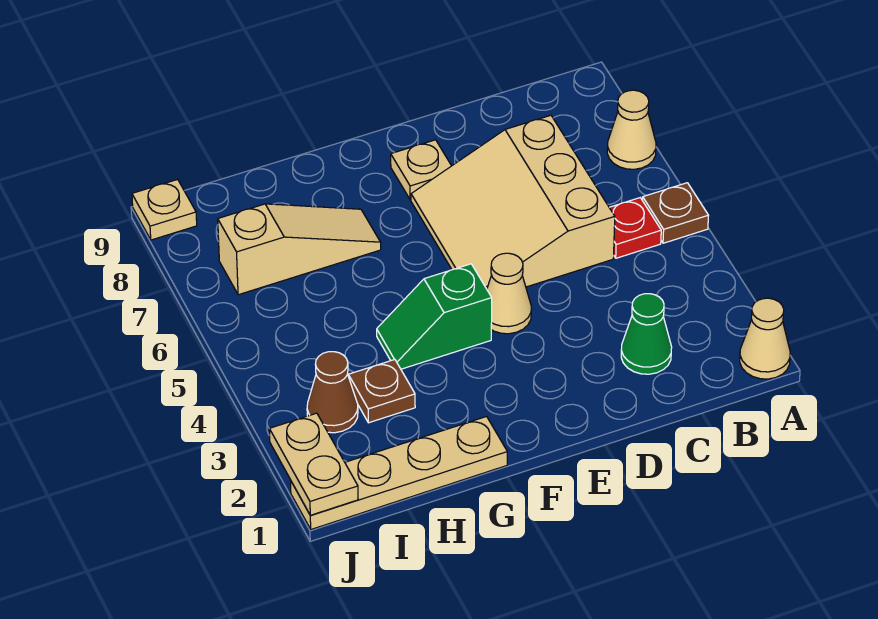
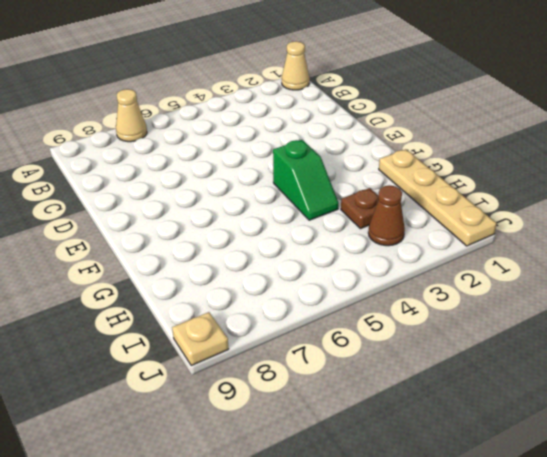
none -> brown 1x1 plate [643,183,709,243]
none -> red 1x1 plate [609,198,661,258]
none -> green 1x1 cone [621,294,672,374]

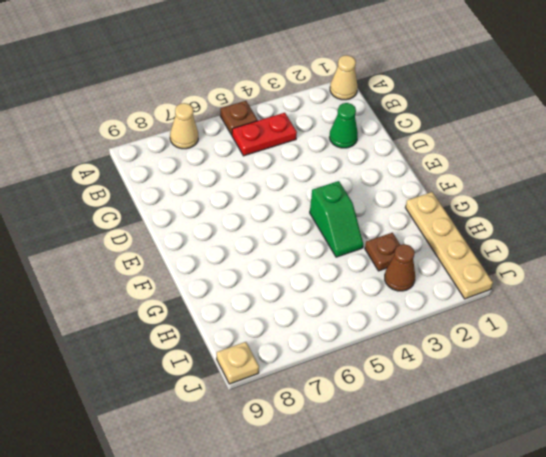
red 1x2 plate [232,113,297,156] -> red 1x1 plate [609,198,661,258]
none -> tan 3x3 slope [411,115,615,289]
none -> tan 1x1 cone [487,253,531,334]
none -> tan 1x1 plate [391,140,451,200]

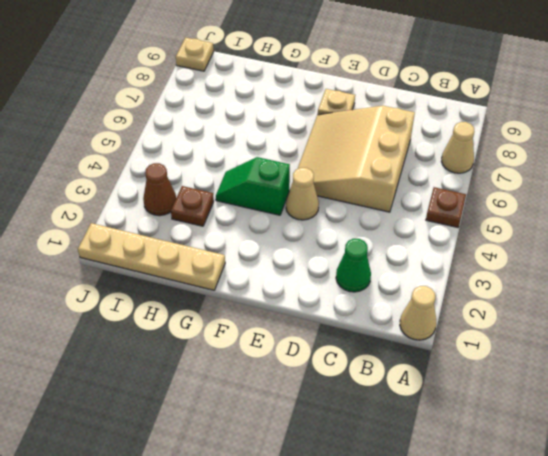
none -> red 1x1 plate [609,198,661,258]
none -> tan 1x3 slope [218,204,381,295]
none -> tan 1x2 plate [269,413,358,515]

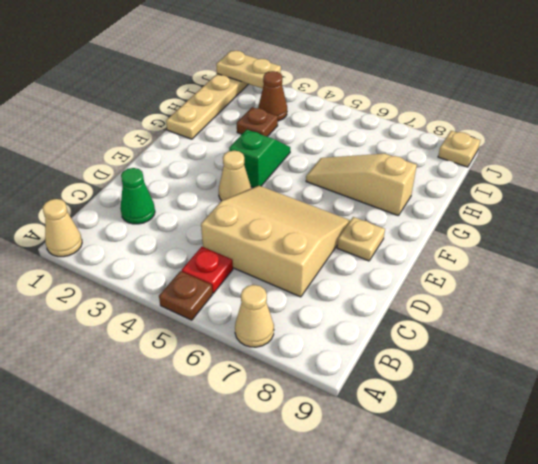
tan 1x3 slope [306,154,417,216] -> tan 1x3 slope turned to [218,204,381,295]

